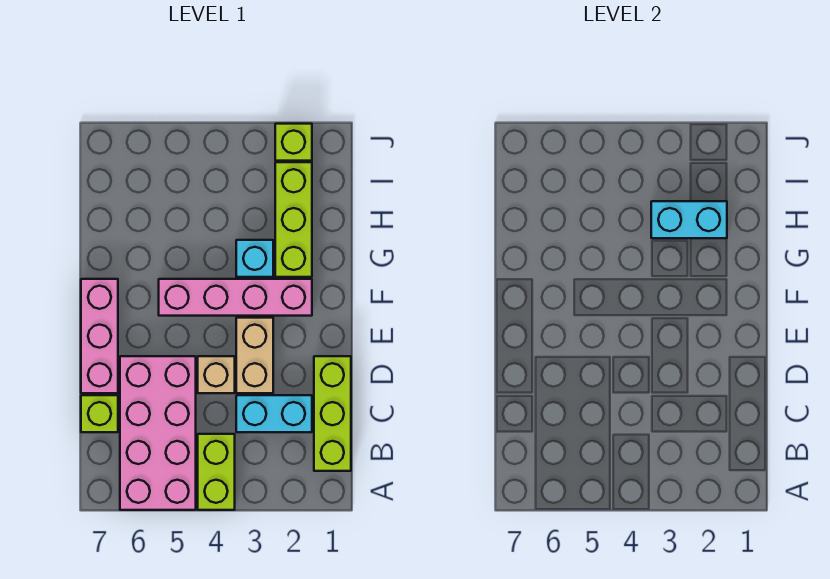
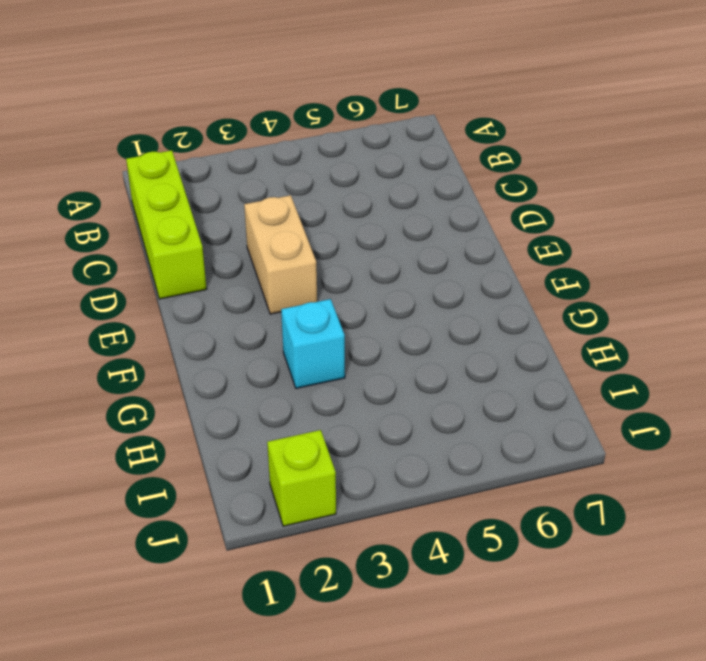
none -> lime 1x2 brick [198,434,235,510]
none -> pink 2x4 brick [120,356,196,510]
none -> cyan 1x2 brick [236,395,312,432]

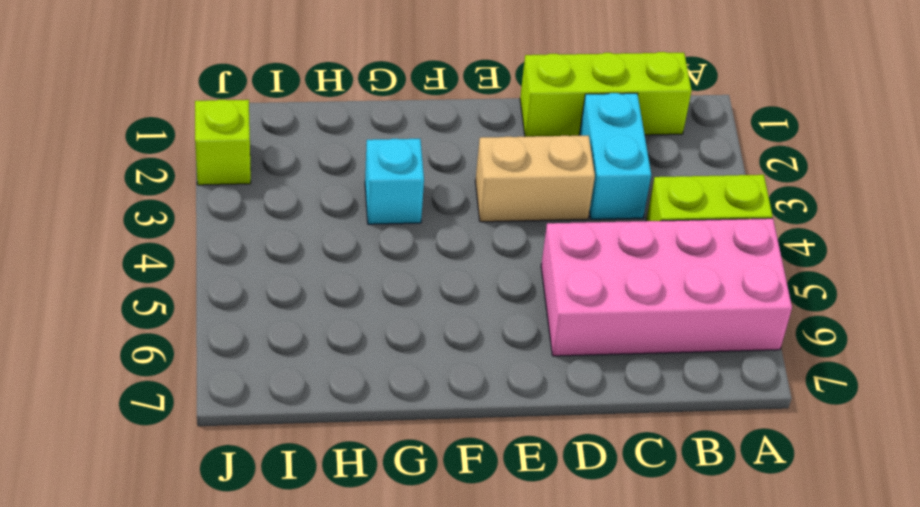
none -> lime 1x1 brick [81,395,118,432]
none -> tan 1x1 brick [198,356,235,393]
none -> pink 1x3 brick [81,279,118,393]

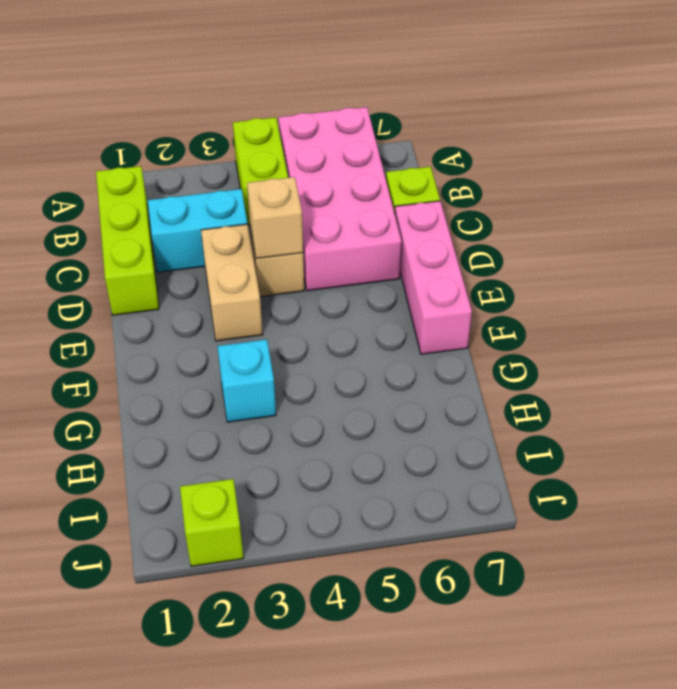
tan 1x1 brick [247,177,303,258] -> none
none -> pink 1x4 brick [159,279,312,316]
none -> lime 1x3 brick [275,162,312,277]
none -> cyan 1x2 brick [651,201,727,238]

